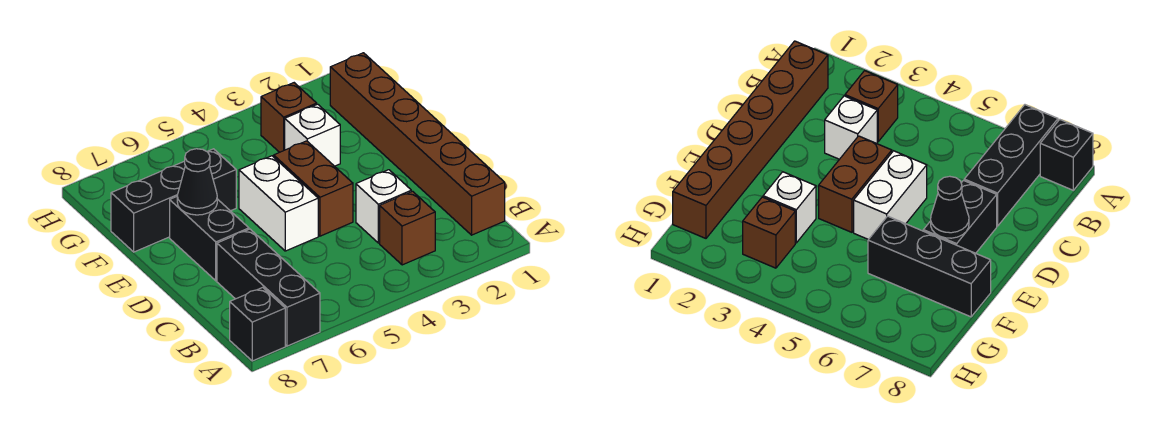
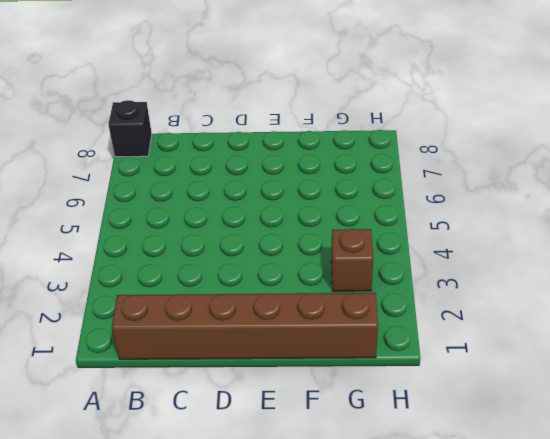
none -> black 1x3 brick [217,229,320,346]
none -> brown 1x1 brick [380,191,435,265]
none -> white 1x1 brick [356,170,411,243]

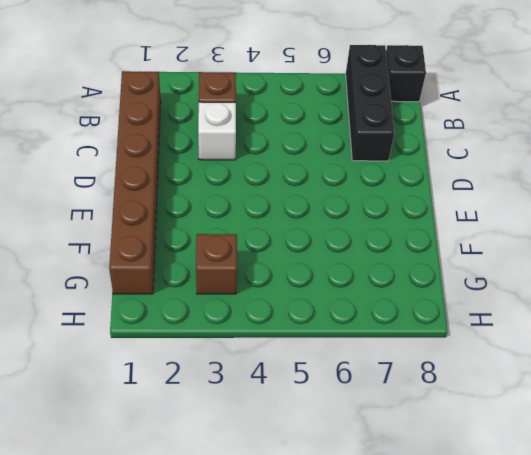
none -> brown 1x2 brick [274,141,353,236]
none -> white 1x2 brick [239,156,318,251]
none -> black 1x2 brick [170,197,249,281]

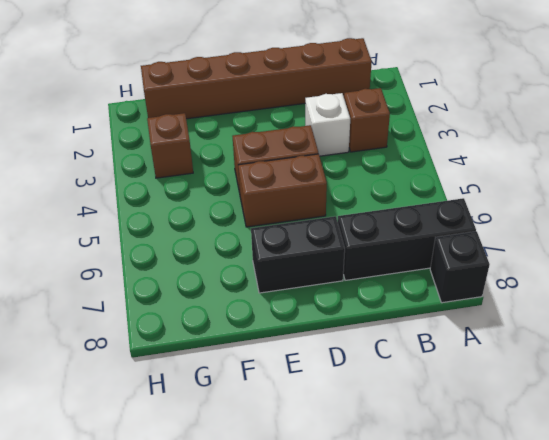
brown 1x2 brick [238,154,327,227] -> white 1x2 brick [239,156,318,251]
none -> white 1x1 brick [285,104,340,166]
none -> black 1x3 brick [111,149,236,252]
none -> black 1x1 cone [177,149,217,215]

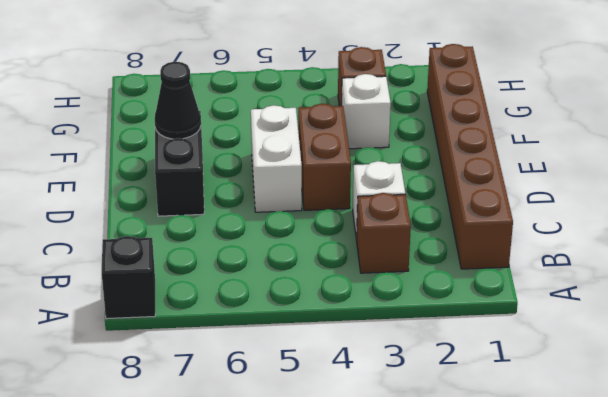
none -> black 1x3 brick [217,229,320,346]
none -> black 1x3 brick [111,149,236,252]

